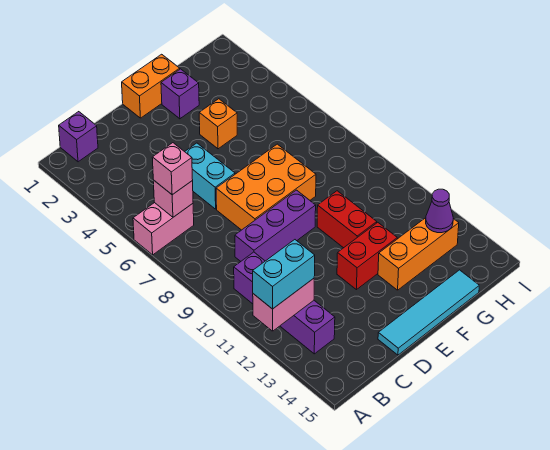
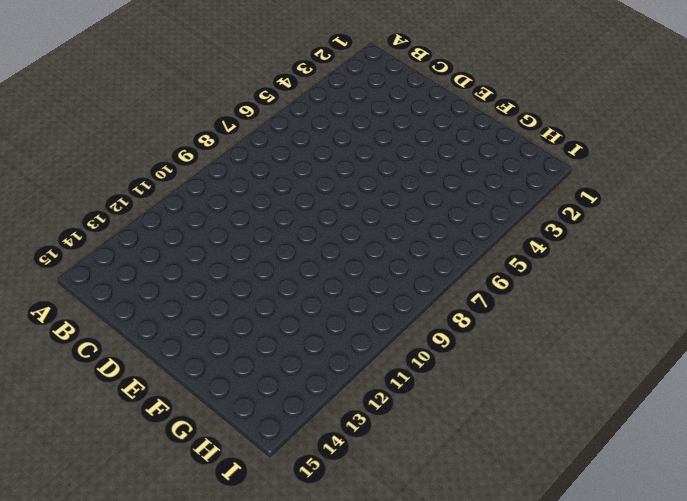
none -> pink 1x2 brick [133,203,194,255]
none -> purple 1x1 brick [59,112,98,162]
none -> purple 1x4 brick [234,252,335,354]

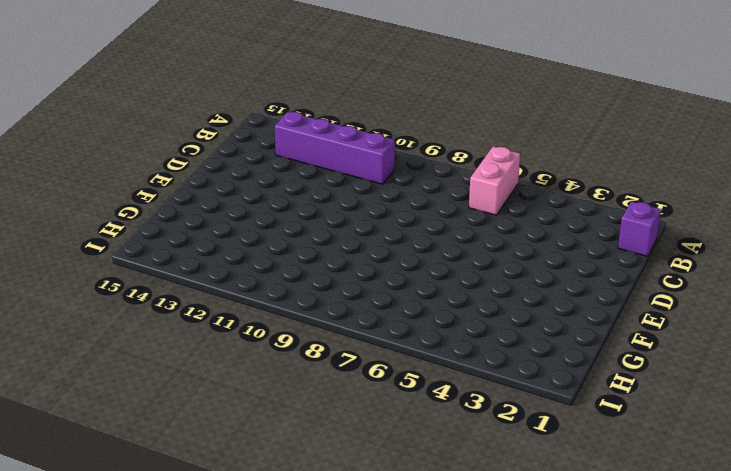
none -> purple 1x3 brick [235,190,316,261]
none -> cyan 1x2 brick [185,143,235,209]
none -> orange 2x3 brick [216,144,316,230]

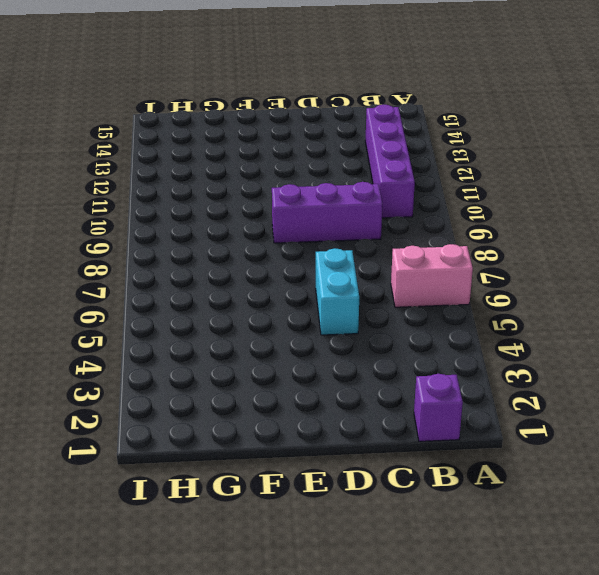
none -> orange 2x3 brick [216,144,316,230]
none -> cyan 1x4 tile [378,270,479,355]
none -> orange 1x2 brick [122,54,180,118]

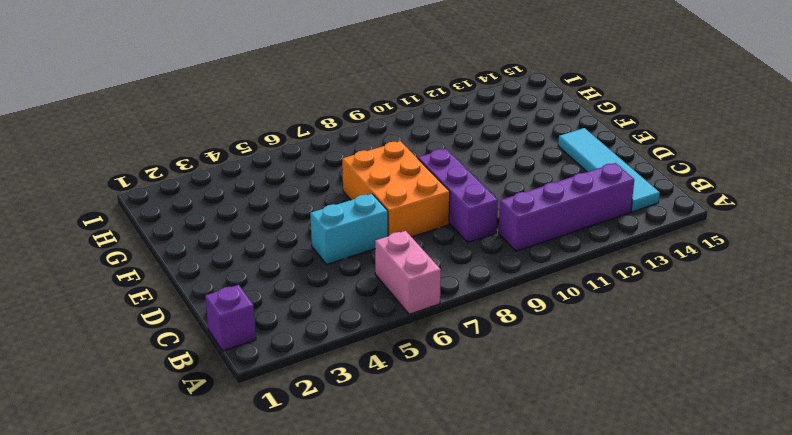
cyan 1x4 tile [558,128,660,212] -> cyan 1x4 tile moved to [378,270,479,355]
none -> orange 1x2 brick [122,54,180,118]
none -> red 1x2 brick [337,222,397,290]
none -> purple 1x1 brick [161,69,199,119]

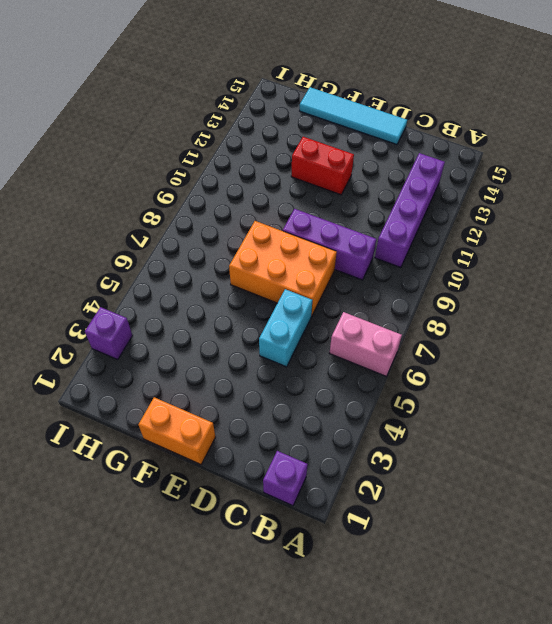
purple 1x1 brick [85,307,133,360] -> purple 1x1 brick moved to [161,69,199,119]
none -> orange 1x1 brick [199,99,237,149]
none -> red 1x2 brick [317,191,377,248]
none -> orange 1x3 brick [378,218,459,290]

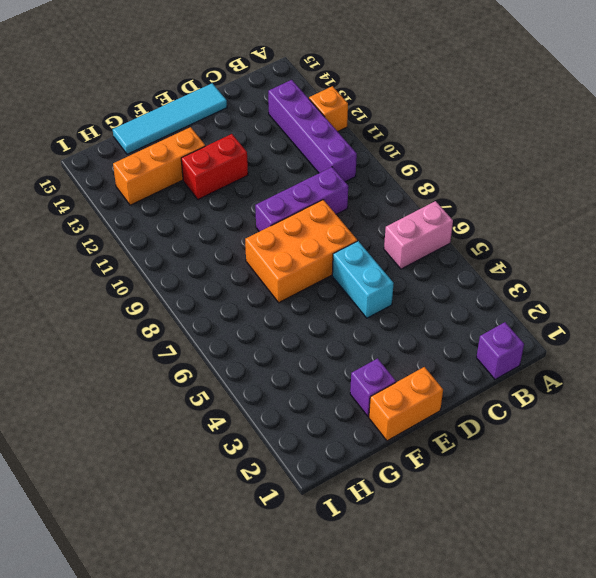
orange 1x1 brick [309,86,348,131] -> orange 1x1 brick moved to [199,99,237,149]
none -> red 1x2 brick [317,191,377,248]
none -> pink 1x2 brick [253,278,314,331]
none -> pink 1x1 brick [153,180,193,217]

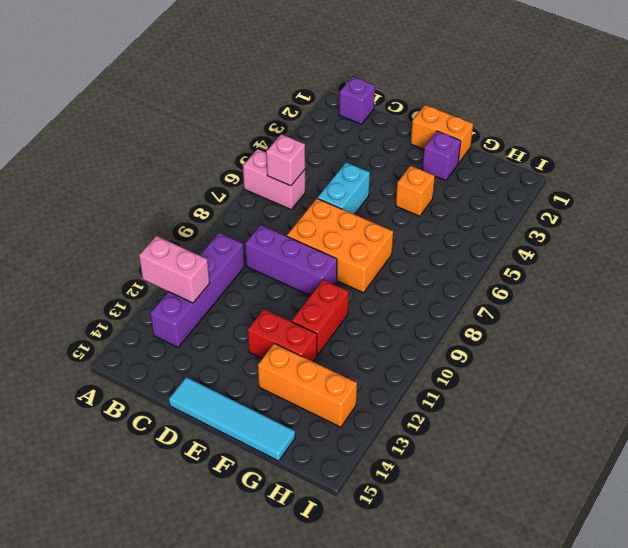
none -> purple 1x1 cone [426,189,453,233]
none -> cyan 1x2 brick [253,240,315,309]
none -> pink 1x1 brick [152,143,193,195]

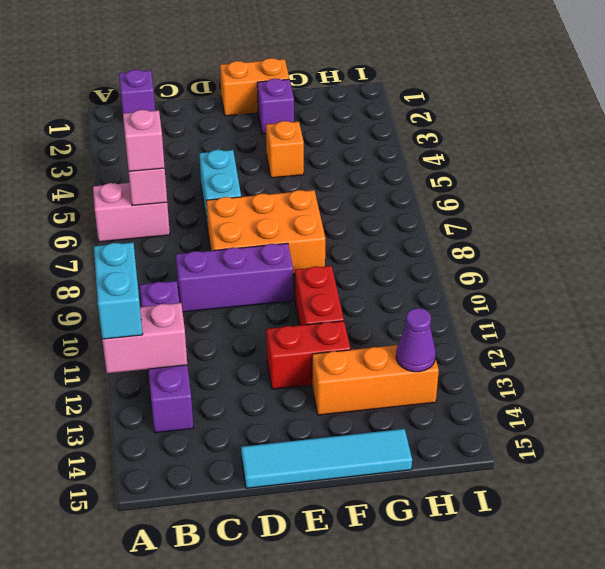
cyan 1x2 brick [94,243,143,339] -> cyan 1x2 brick turned to [253,240,315,309]

